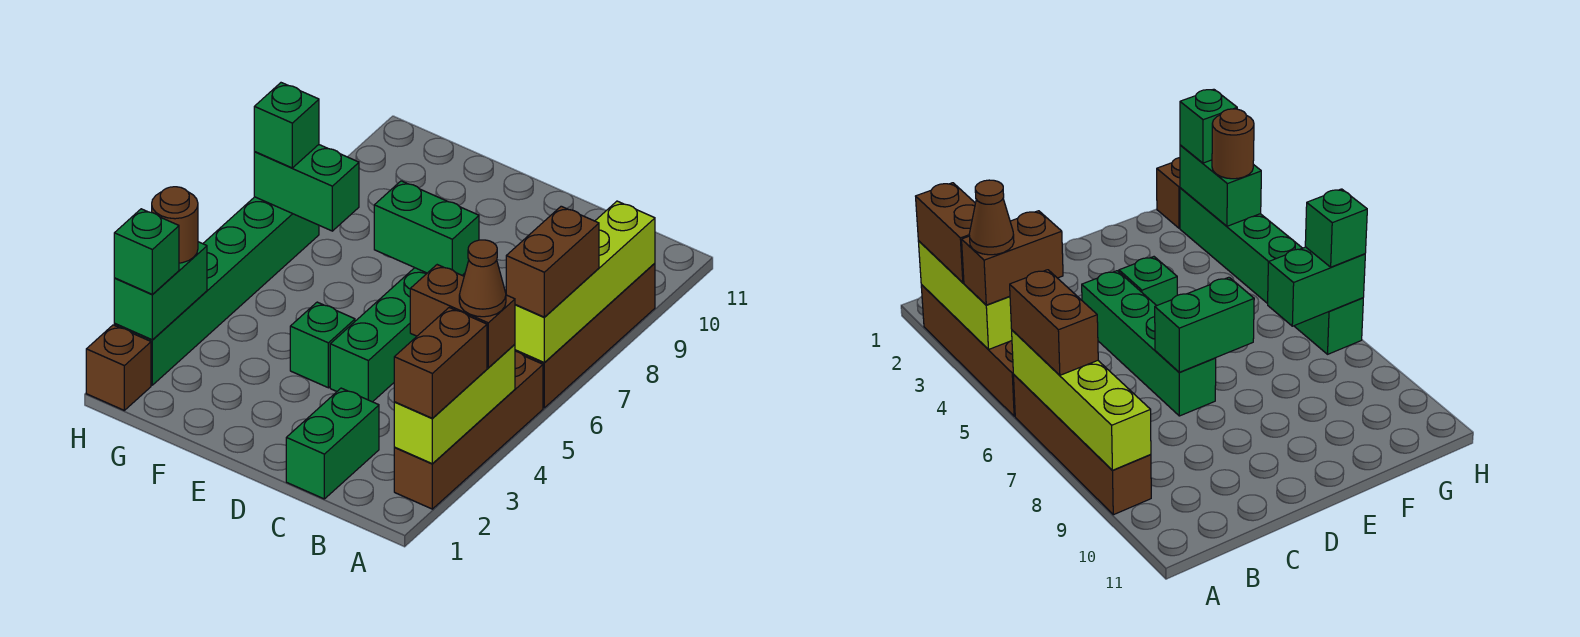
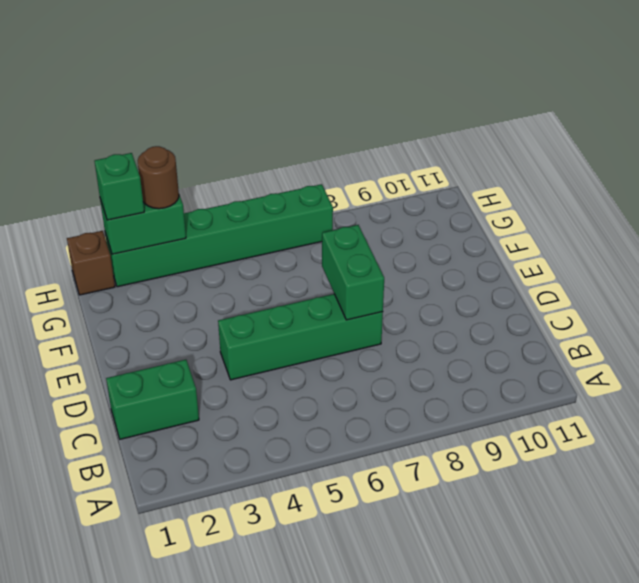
none -> brown 1x4 brick [394,351,543,509]
none -> brown 1x4 brick [515,263,655,408]
none -> green 1x1 brick [290,302,355,388]

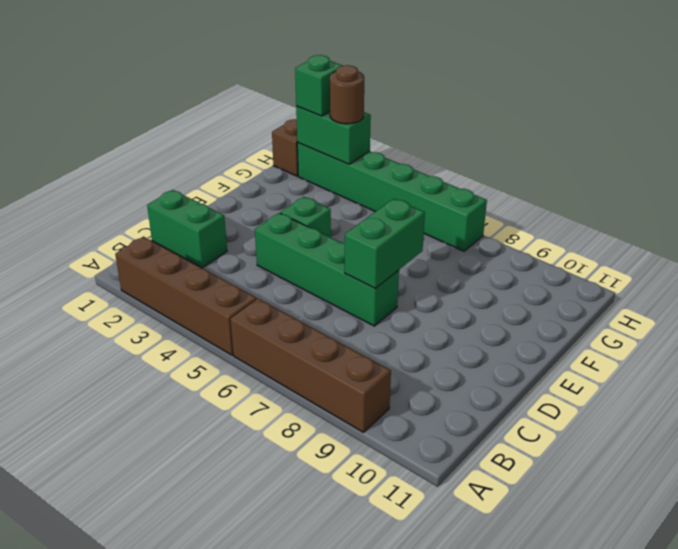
none -> lime 1x3 brick [394,344,515,464]
none -> lime 1x4 brick [515,201,655,363]
none -> green 1x2 brick [254,145,359,231]

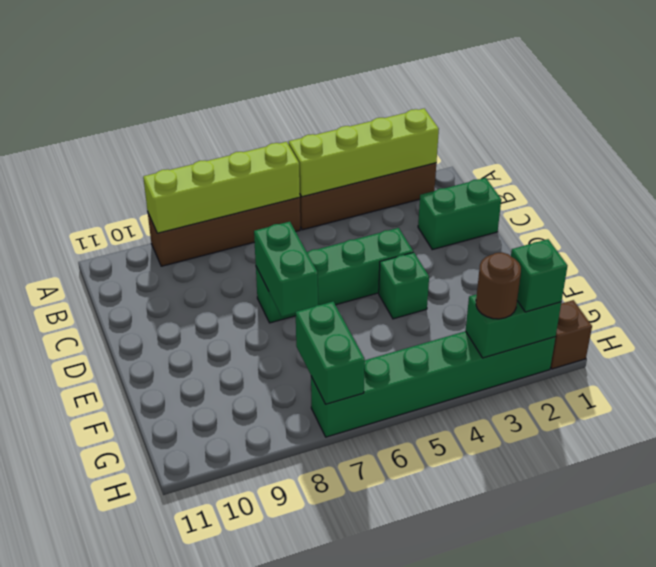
lime 1x4 brick [289,108,439,197] -> lime 1x3 brick [394,344,515,464]
none -> brown 1x2 brick [394,308,487,418]
none -> brown 1x2 brick [410,265,515,368]
none -> brown 1x2 brick [506,206,599,317]

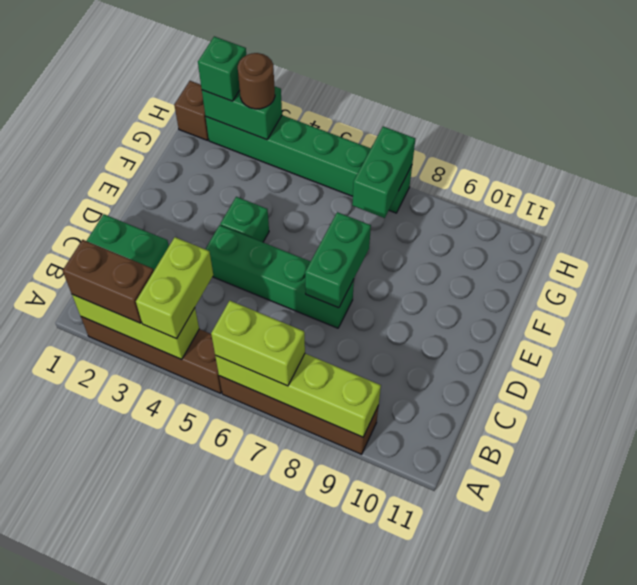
lime 1x2 brick [136,237,213,339] -> brown 1x2 brick [410,265,515,368]
lime 1x2 brick [211,301,305,386] -> brown 1x2 brick [506,206,599,317]
none -> green 1x1 brick [254,83,319,168]
none -> brown 1x1 cone [459,240,506,317]

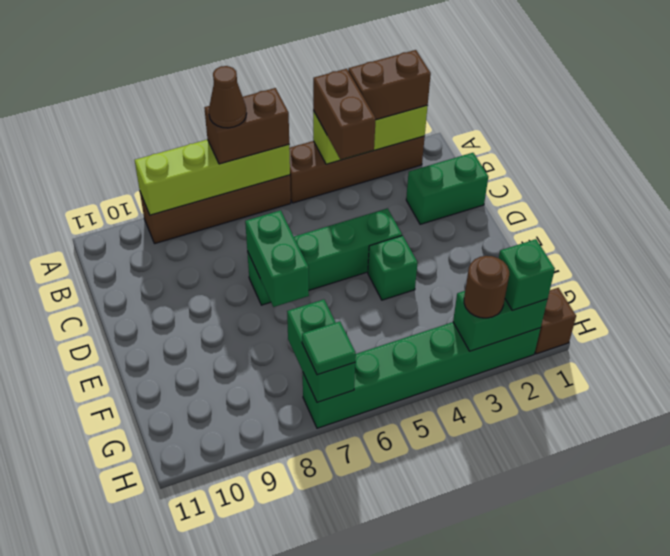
brown 1x1 cone [209,66,247,128] -> brown 1x1 cone moved to [459,240,506,317]
green 1x1 tile [302,321,356,375] -> green 1x1 brick [254,83,319,168]

